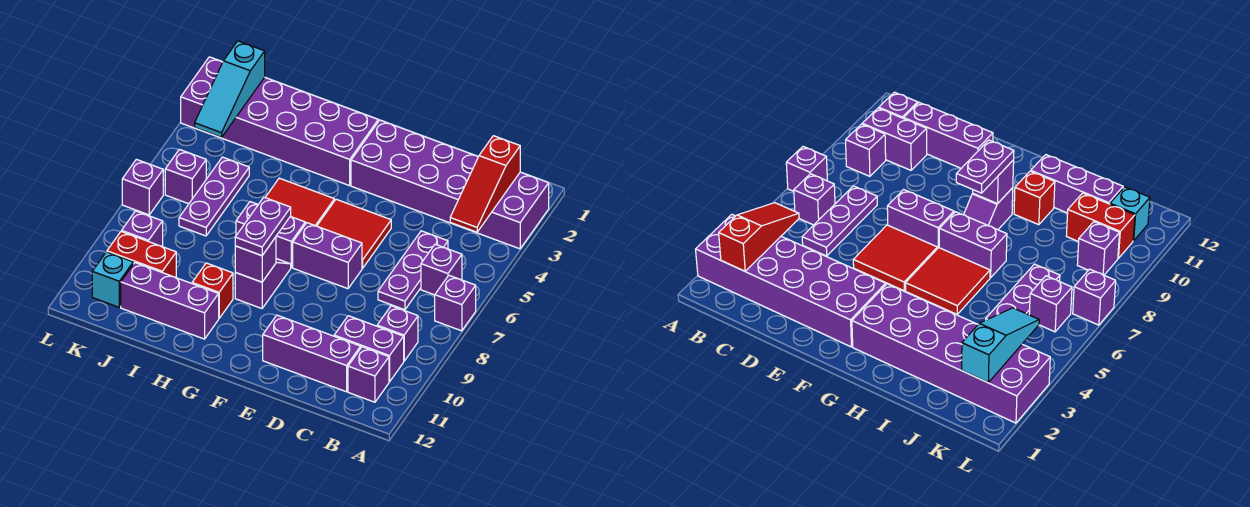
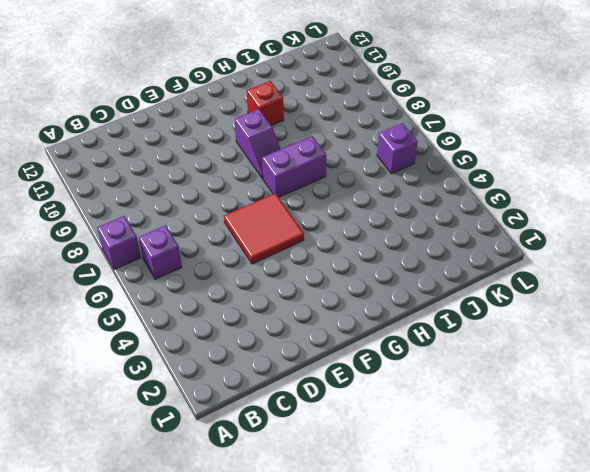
none -> purple 2x6 brick [351,120,549,249]
none -> purple 1x1 brick [377,306,418,361]
none -> purple 1x2 brick [334,316,404,382]

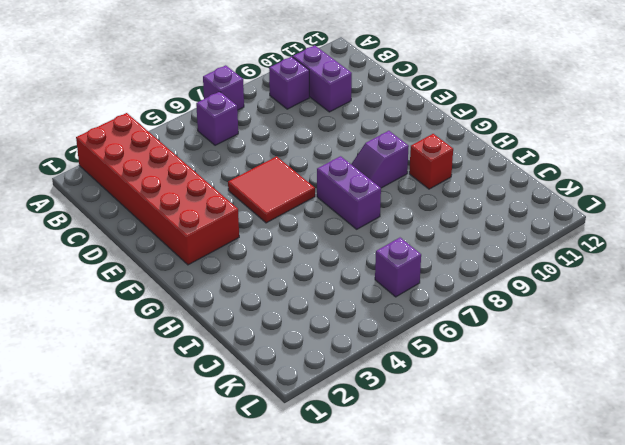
red 2x6 brick [76,113,239,265] -> purple 2x6 brick [351,120,549,249]
none -> purple 1x1 brick [348,347,389,402]
none -> purple 1x3 plate [378,231,448,310]
none -> purple 1x3 brick [263,315,361,392]

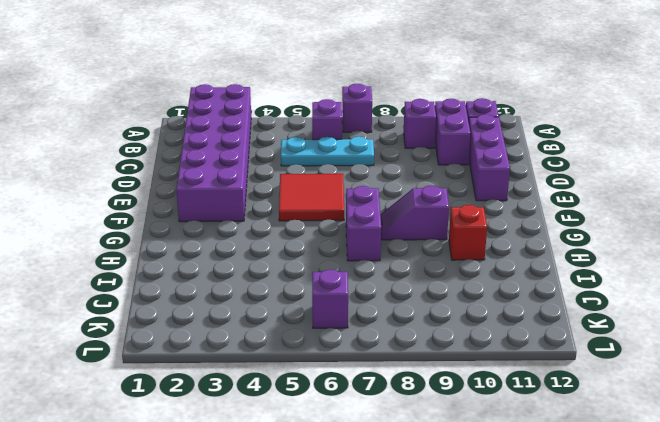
cyan 1x3 plate [281,137,374,166] -> purple 1x3 plate [378,231,448,310]
none -> purple 1x2 brick [293,223,362,289]
none -> purple 2x6 brick [181,57,378,186]
none -> red 2x2 tile [265,178,334,226]

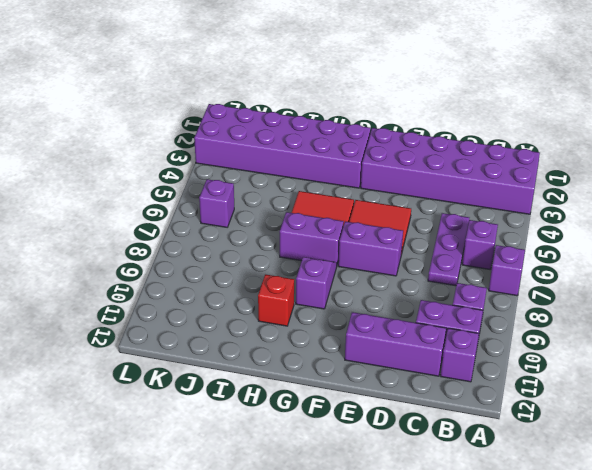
none -> purple 1x3 brick [121,263,219,339]
none -> purple 1x3 plate [179,157,249,236]
none -> red 1x2 brick [107,231,176,278]

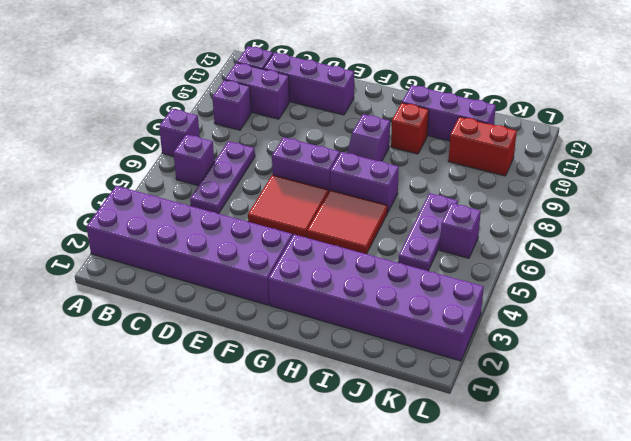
none -> purple 1x1 brick [122,211,163,247]
none -> cyan 1x1 brick [92,252,133,307]
none -> purple 1x1 brick [122,159,163,215]

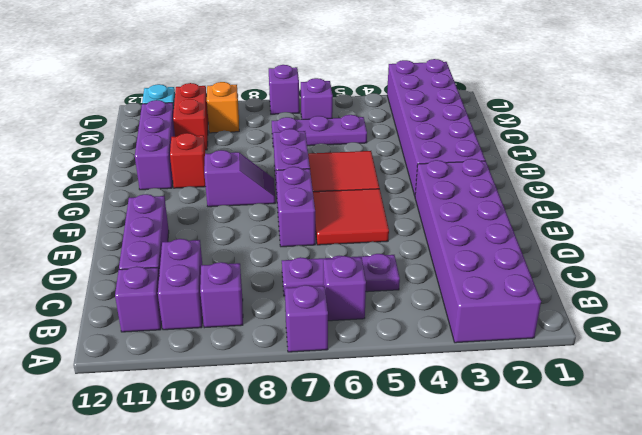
orange 1x1 brick [207,82,239,133] -> purple 1x1 brick [122,211,163,247]
none -> red 1x3 slope [450,136,520,232]
none -> purple 1x1 brick [235,237,276,282]
none -> cyan 1x3 slope [195,41,265,137]

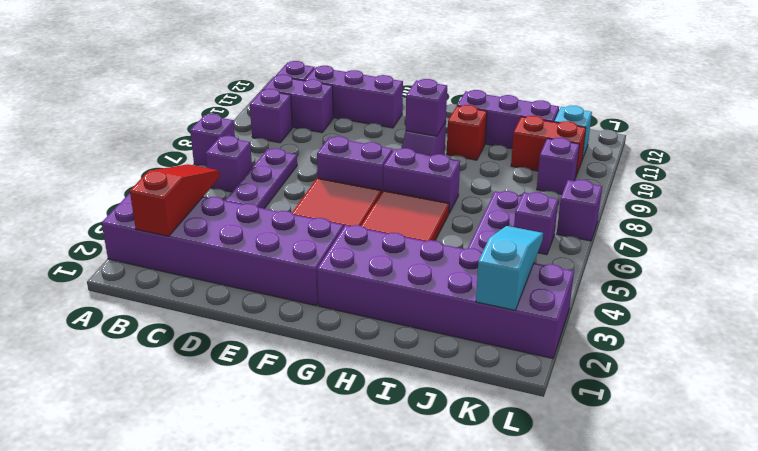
none -> purple 1x2 plate [235,197,291,256]

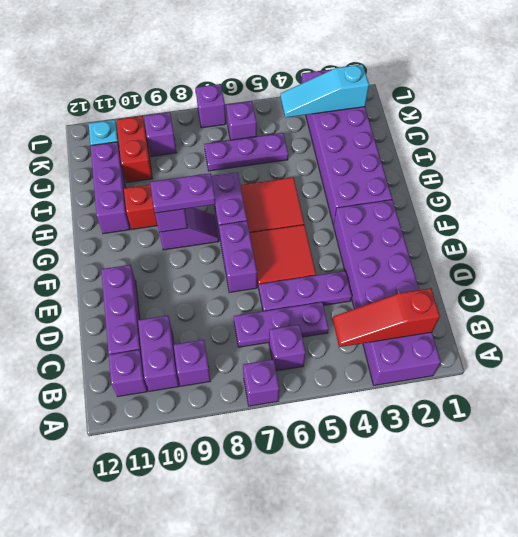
purple 1x3 plate [259,271,352,311] -> none

